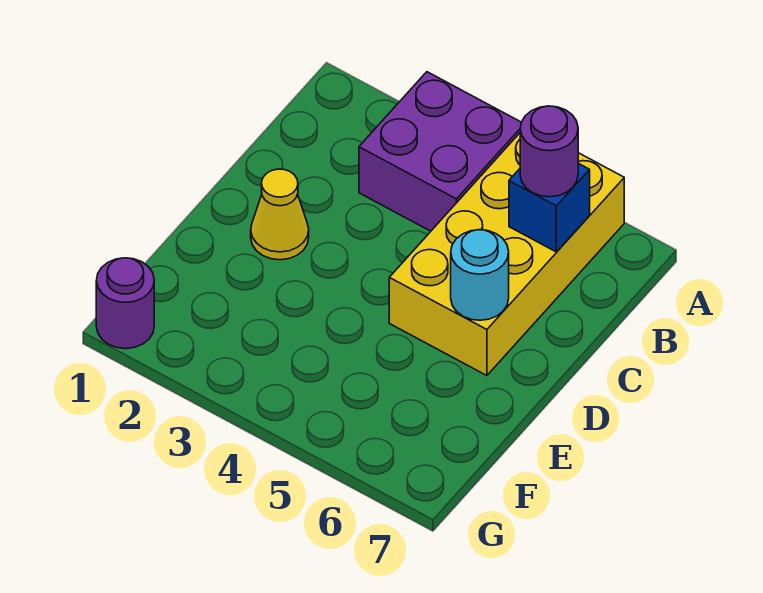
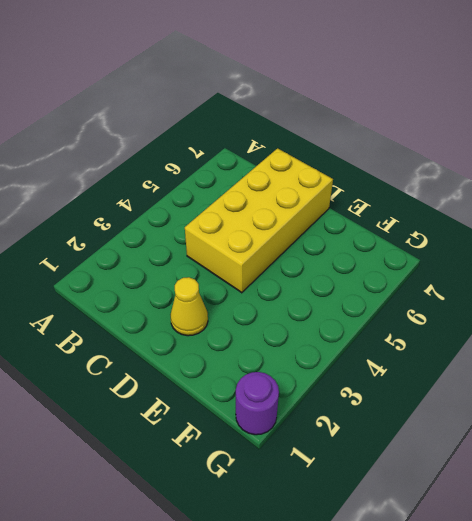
yellow 2x4 brick [185,148,333,293] -> yellow 2x4 brick turned to [389,133,624,376]
none -> purple 2x2 brick [359,72,521,231]
none -> blue 1x1 brick [509,163,590,252]

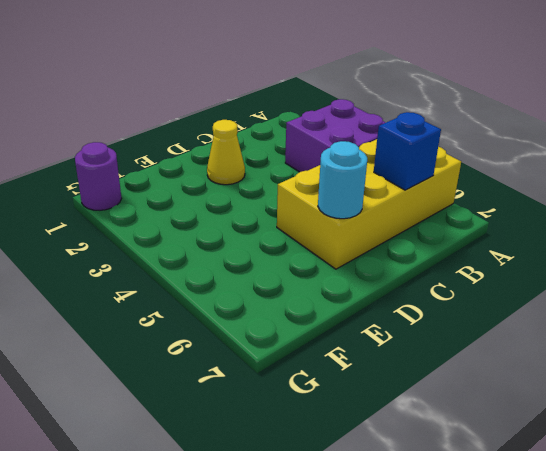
none -> purple 1x1 round brick [520,106,578,197]

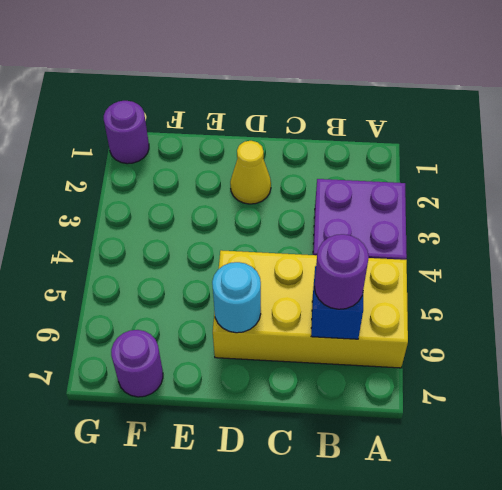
purple 1x1 round brick [111,330,163,397] -> none

